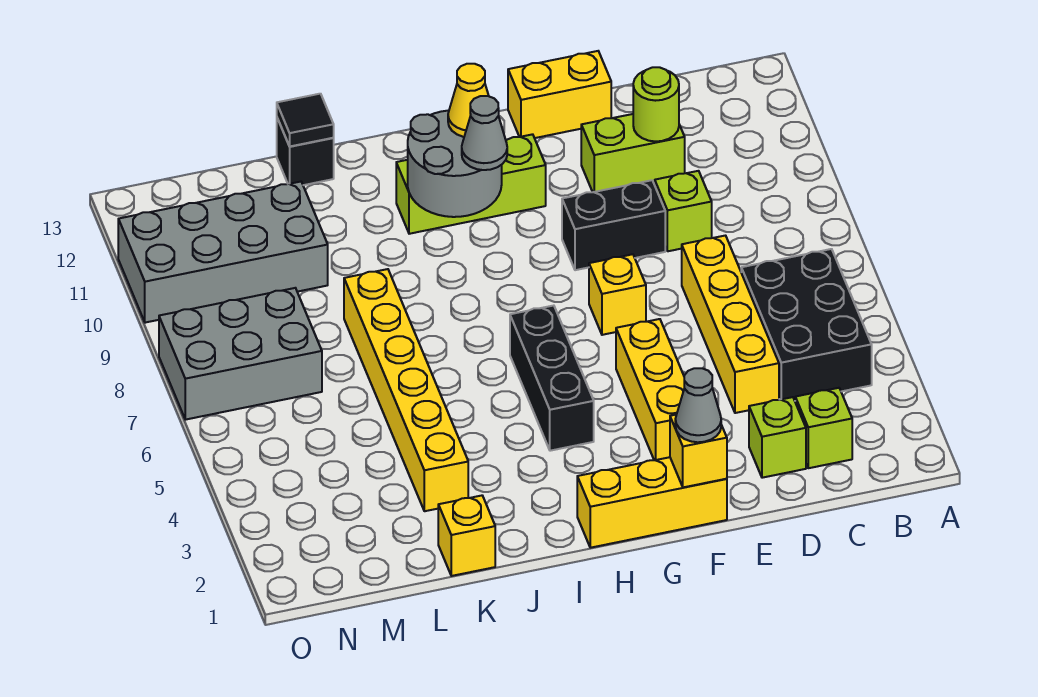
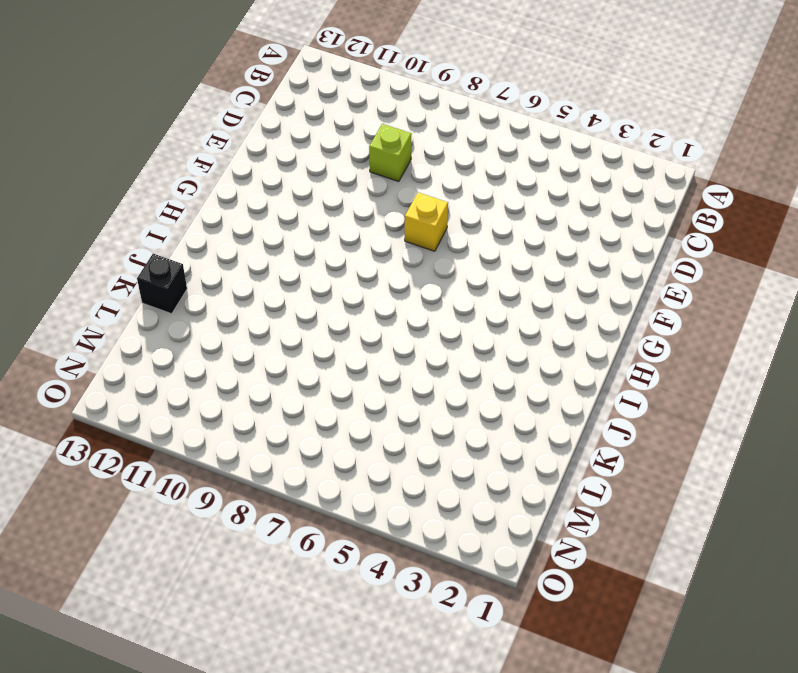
none -> black 2x3 brick [741,249,872,400]
none -> lime 1x1 brick [795,388,852,468]
none -> lime 1x1 brick [749,397,806,478]

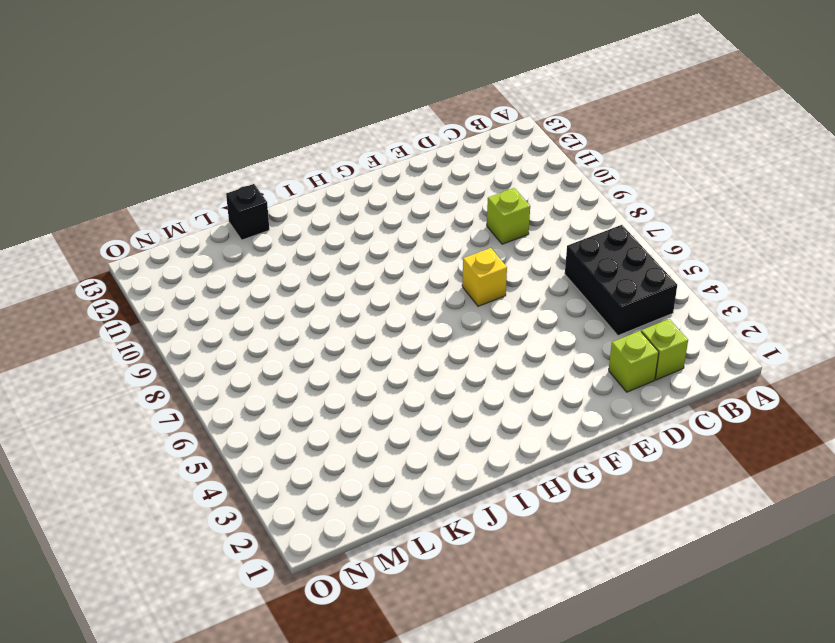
none -> yellow 1x4 brick [682,236,779,413]
none -> lime 1x2 brick [581,114,685,192]
none -> black 1x2 brick [562,180,665,270]

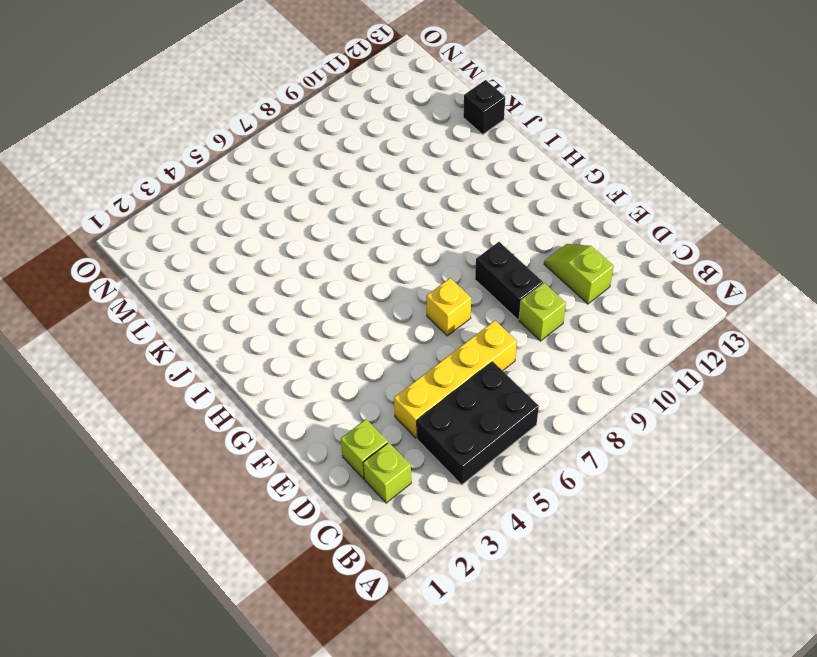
lime 1x2 slope [544,244,614,304] -> lime 1x2 brick [581,114,685,192]
none -> yellow 1x2 brick [508,51,611,138]
none -> yellow 1x3 brick [577,457,727,548]
none -> yellow 1x3 brick [616,319,684,460]

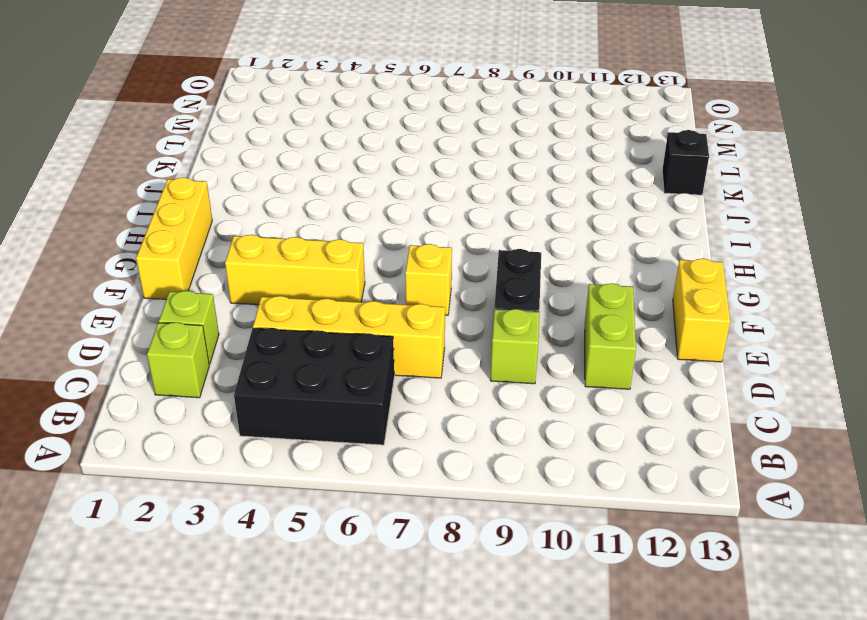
none -> lime 1x3 brick [396,134,546,234]
none -> black 1x3 brick [510,306,594,451]
none -> yellow 1x1 brick [438,496,495,576]

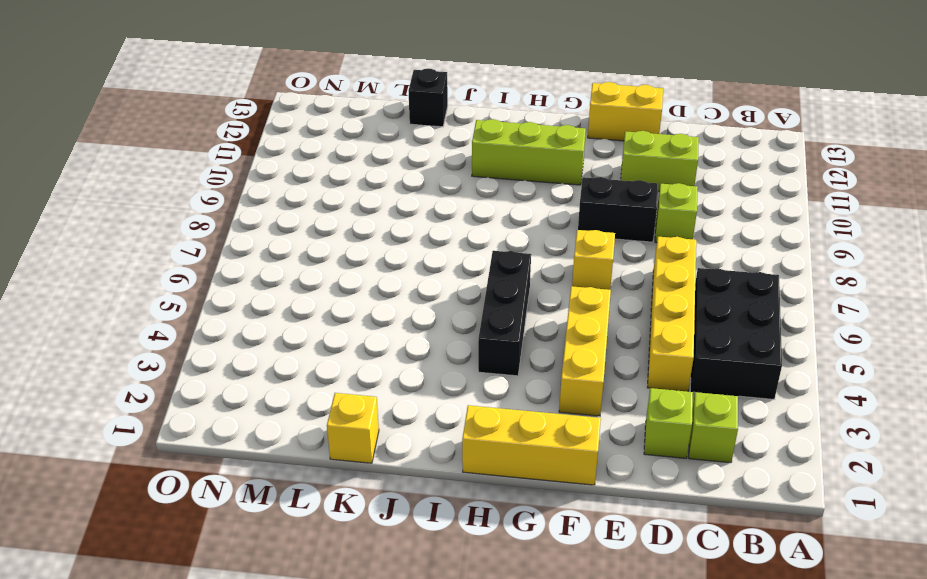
none -> yellow 1x6 brick [344,269,468,511]
none -> grey 2x4 brick [118,182,328,323]
none -> grey 2x3 brick [159,288,322,420]

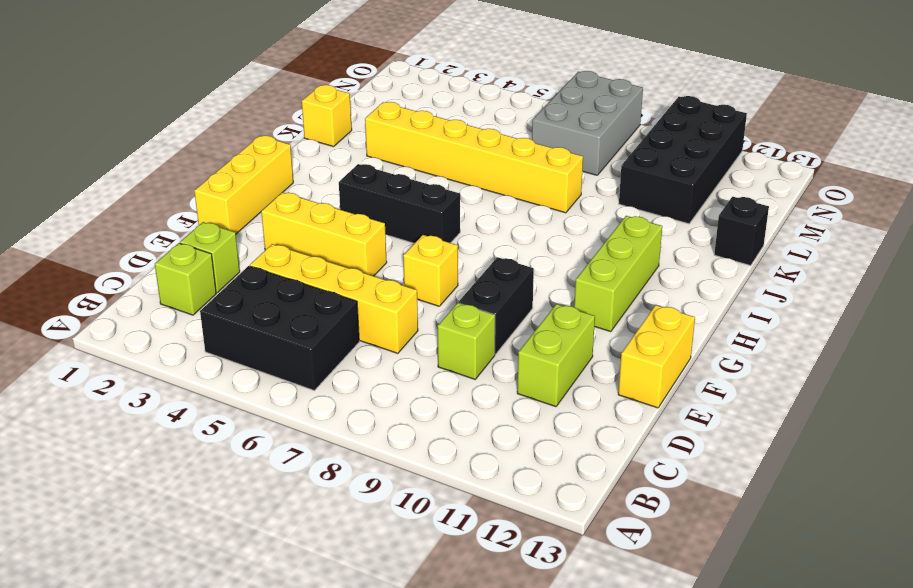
black 2x4 brick [619,96,747,224] -> grey 2x4 brick [118,182,328,323]
none -> lime 1x1 round brick [633,67,679,142]
none -> yellow 1x1 brick [670,414,727,487]
none -> grey 2x2 round brick [408,110,502,217]

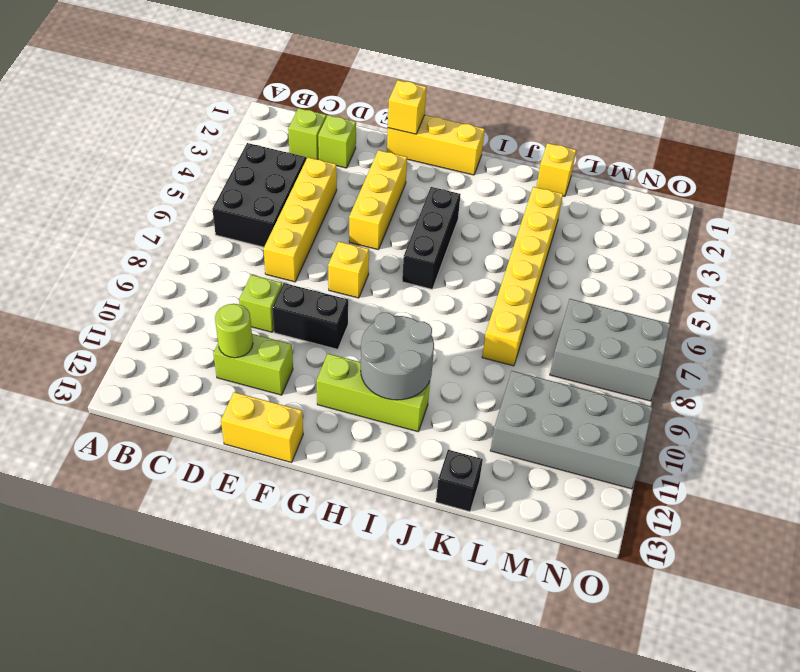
none -> black 1x1 tile [277,94,334,146]
none -> grey 1x1 cone [675,368,721,442]
none -> grey 1x1 cone [462,96,507,170]

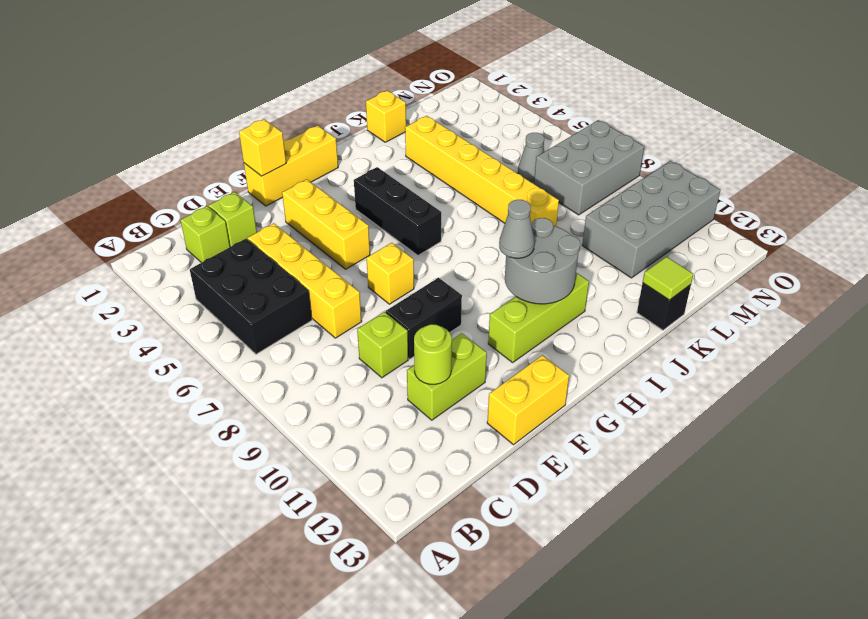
lime 1x1 tile [643,257,693,300] -> black 1x1 tile [277,94,334,146]
grey 1x1 cone [518,133,544,182] -> grey 1x1 cone moved to [675,368,721,442]
none -> yellow 1x1 cone [448,64,489,137]

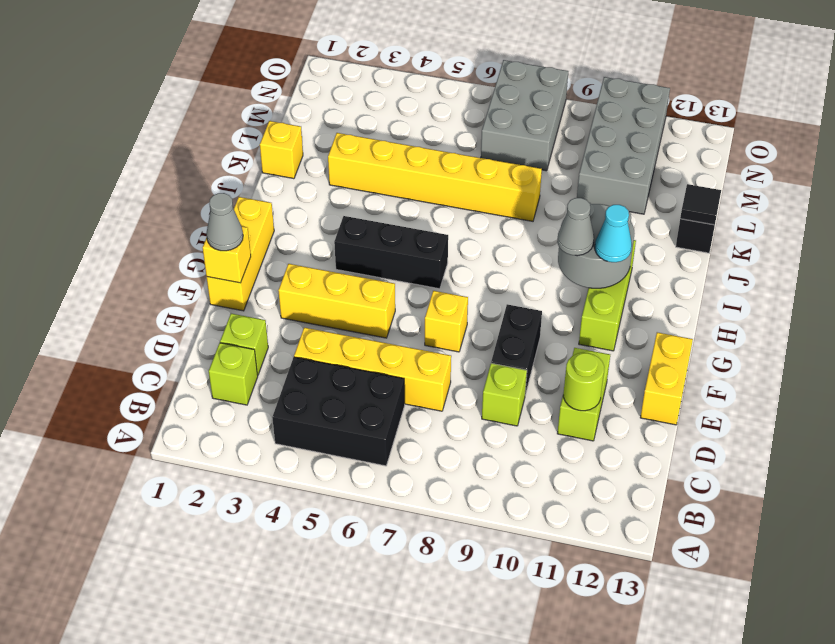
cyan 1x1 cone [595,205,632,262] -> yellow 1x1 cone [448,64,489,137]

